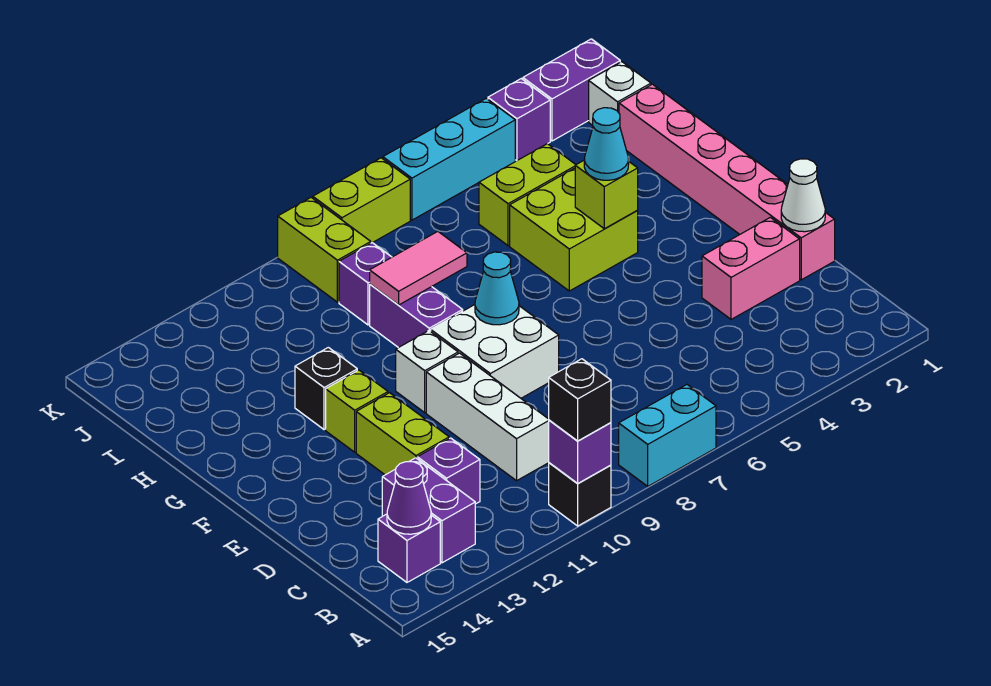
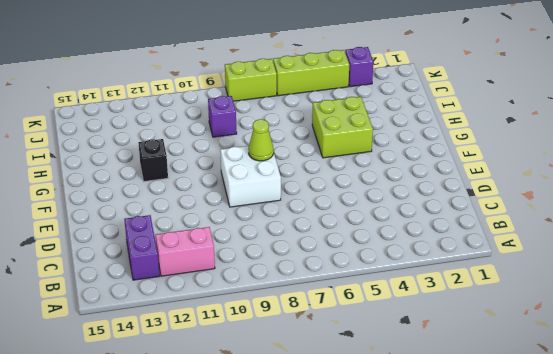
pink 1x2 brick [156,227,215,276] -> pink 1x2 brick moved to [702,217,800,319]
lime 1x1 cone [248,119,274,161] -> cyan 1x1 cone [475,252,519,325]
lime 1x3 brick [273,50,349,96] -> cyan 1x3 brick [383,98,515,220]
none -> cyan 1x2 brick [619,385,716,486]
none -> black 1x1 brick [549,463,611,526]
none -> purple 1x1 brick [378,514,440,582]
none -> white 1x3 brick [426,353,549,481]

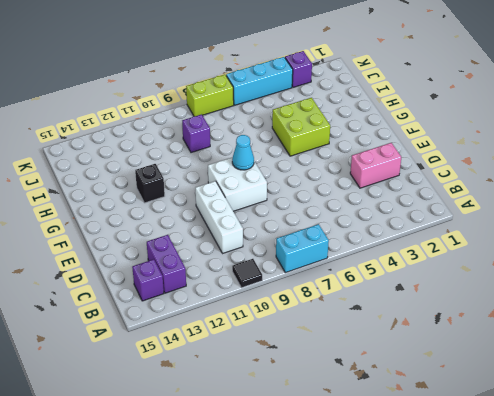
black 1x1 tile [232,259,262,288] -> black 1x1 brick [549,463,611,526]
none -> purple 1x1 brick [417,438,480,504]
none -> pink 1x6 brick [619,84,835,280]
none -> lime 1x2 brick [356,393,449,475]
none -> white 1x1 brick [396,331,458,413]

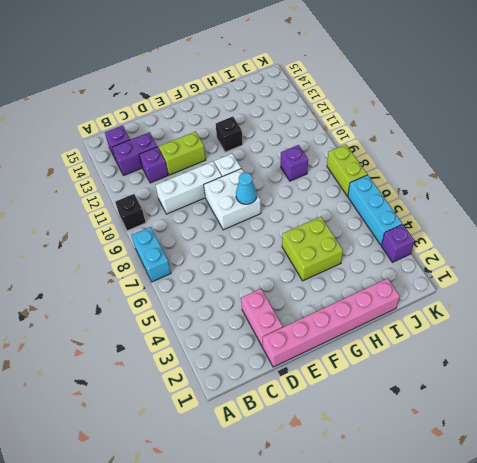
none -> lime 1x1 brick [326,370,388,452]
none -> purple 1x2 brick [370,284,463,348]
none -> lime 1x2 brick [479,144,576,246]
none -> white 1x1 brick [589,62,651,125]

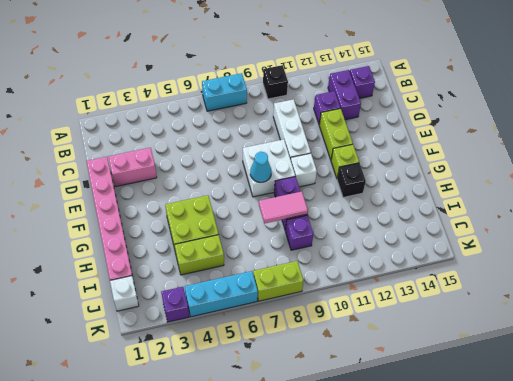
none -> lime 1x2 brick [278,198,371,302]
none -> purple 1x2 brick [523,39,620,141]
none -> purple 1x1 brick [549,420,611,484]
none -> purple 1x1 cone [387,462,431,534]

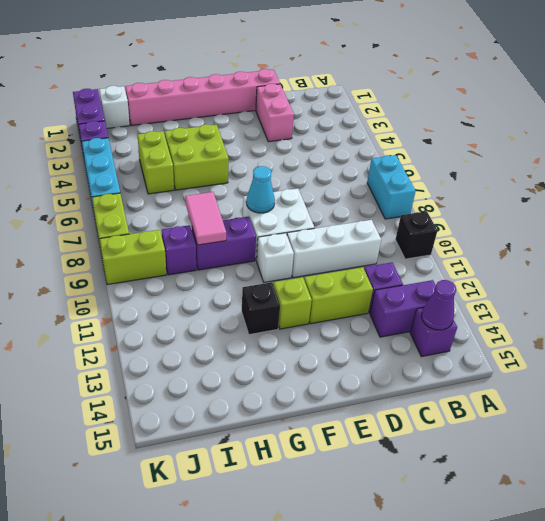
none -> purple 1x1 brick [549,420,611,484]
none -> white 1x1 cone [781,159,825,232]
none -> lime 1x1 brick [575,161,638,229]
none -> black 1x1 brick [549,359,611,441]

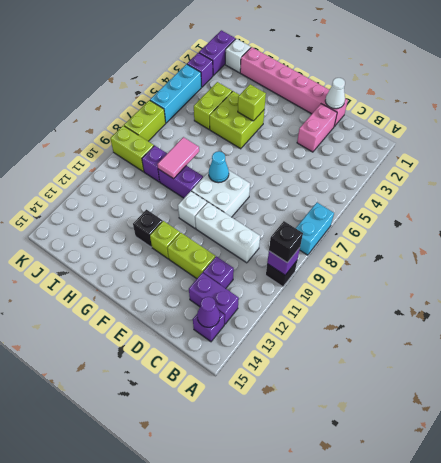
none -> cyan 1x1 cone [584,108,629,180]

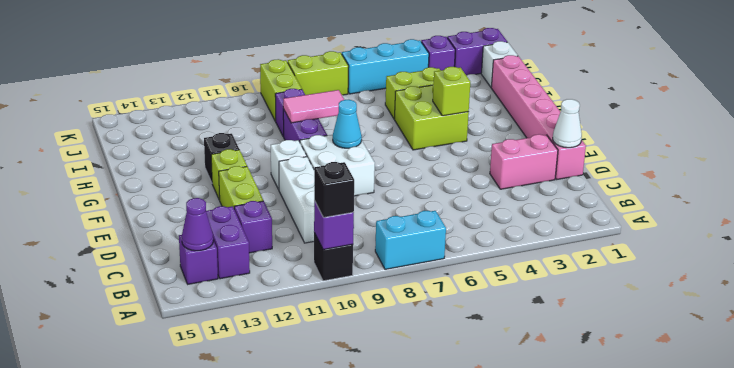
none -> cyan 1x1 cone [584,108,629,180]

